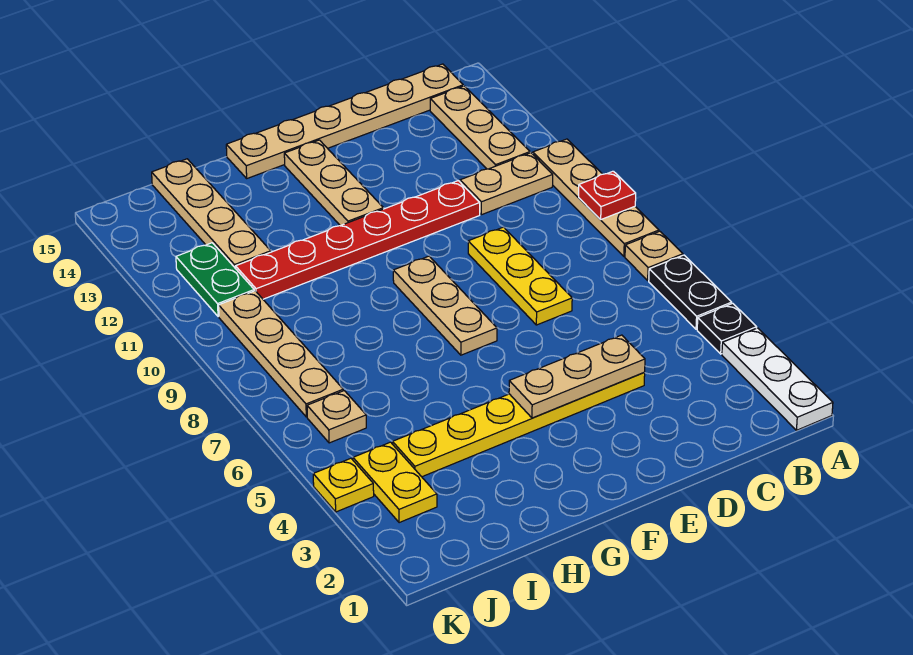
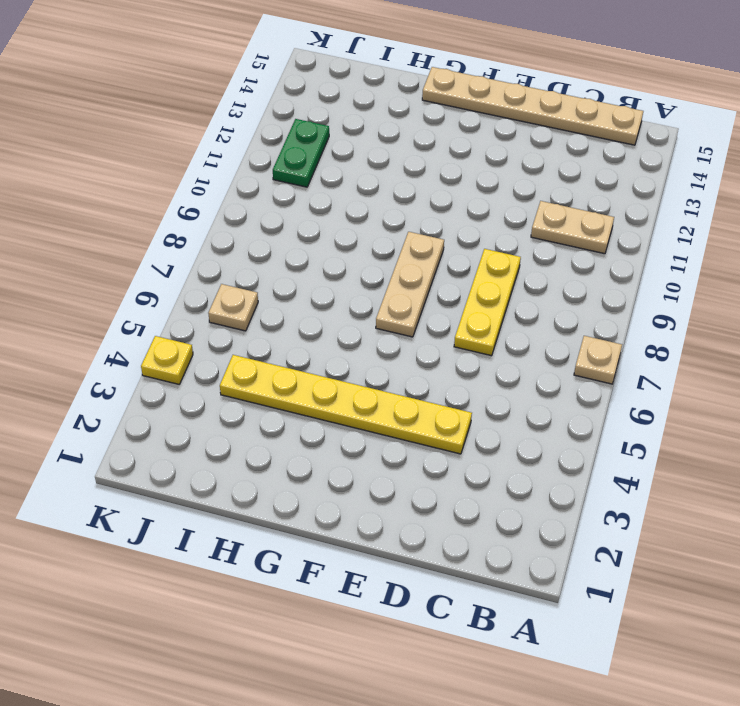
none -> white 1x3 plate [722,328,833,430]
none -> black 1x1 plate [697,303,757,354]
none -> black 1x2 plate [649,255,732,329]

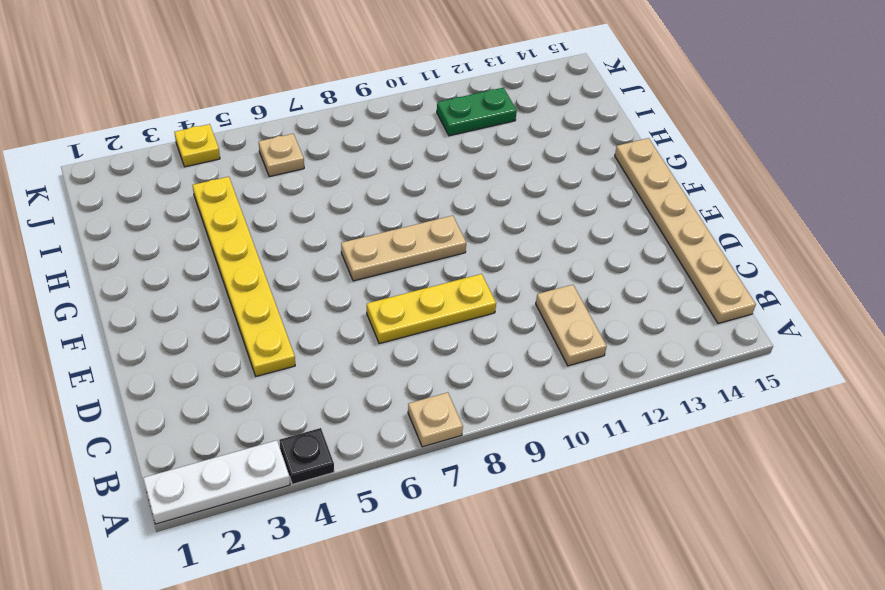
none -> black 1x2 plate [649,255,732,329]
none -> tan 1x4 plate [533,139,659,257]
none -> tan 1x3 plate [430,86,530,169]

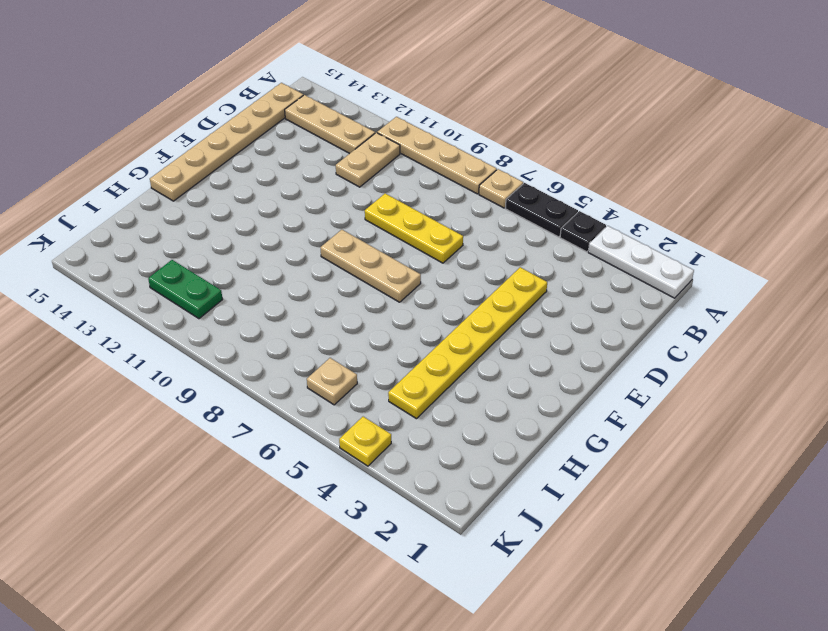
none -> red 1x6 plate [236,181,480,299]
none -> tan 1x3 plate [284,140,383,226]
none -> tan 1x4 plate [152,159,271,269]

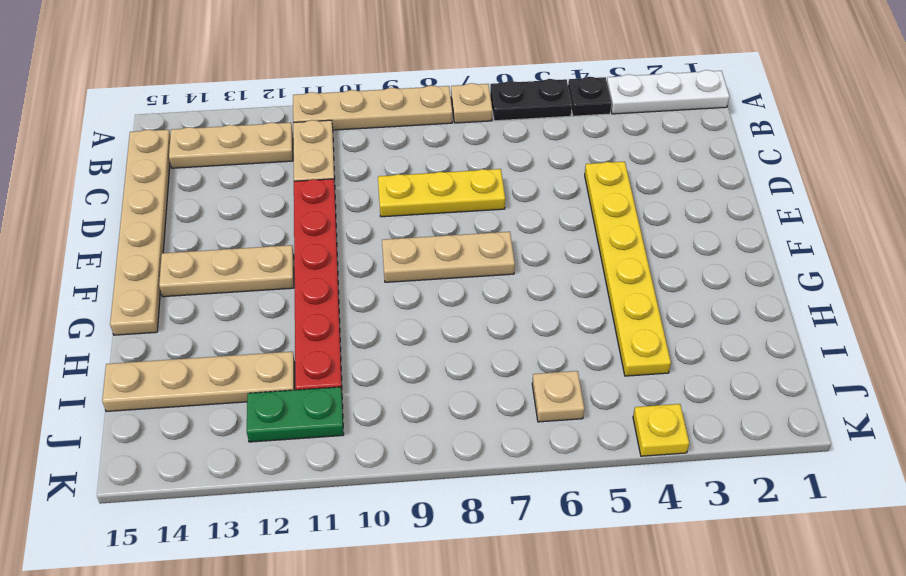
none -> yellow 1x2 plate [353,442,437,523]
none -> tan 1x4 plate [219,291,343,417]
none -> red 1x1 plate [579,171,636,220]

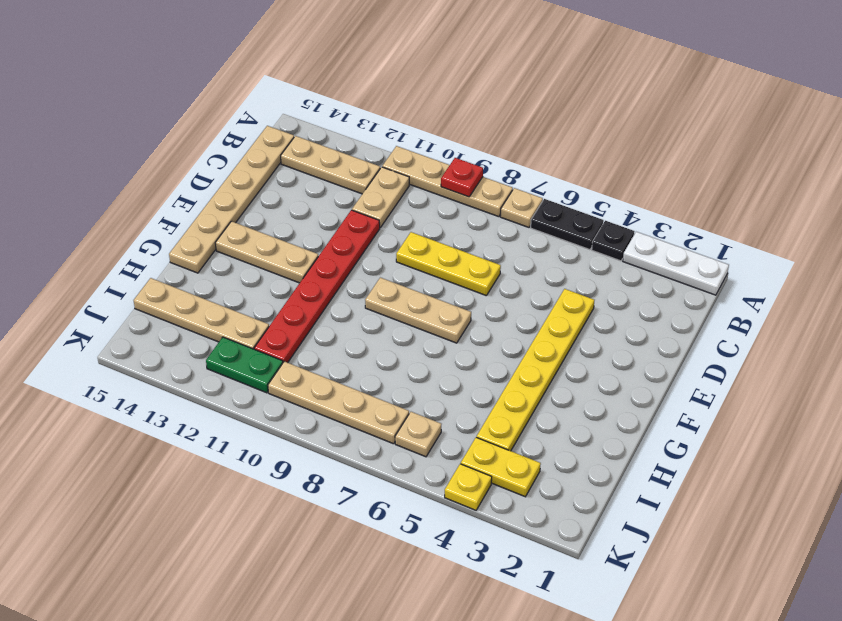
none -> tan 1x3 plate [509,335,645,418]

